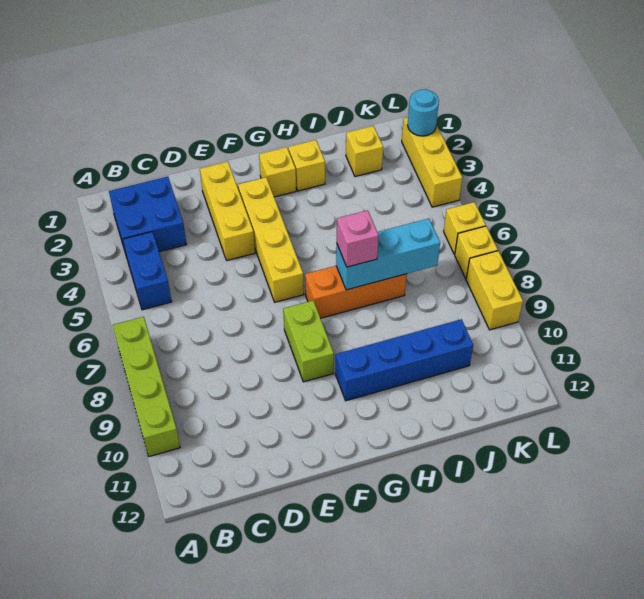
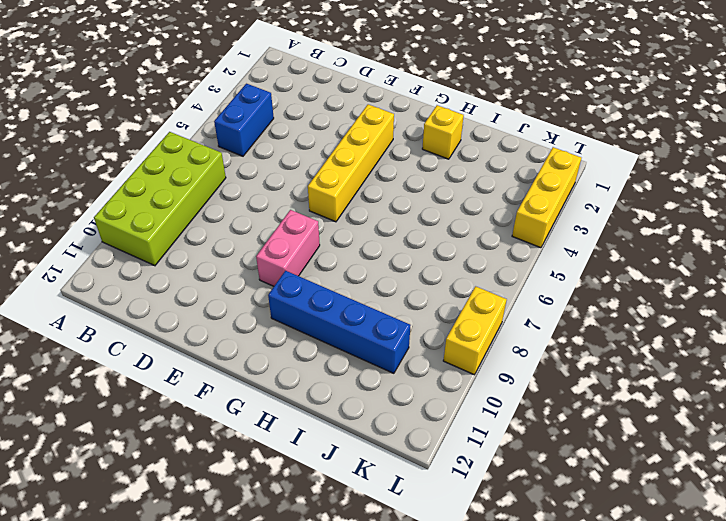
lime 2x4 brick [94,132,226,266] -> lime 1x4 brick [113,317,180,456]
pink 1x2 brick [256,210,320,286] -> lime 1x2 brick [283,301,334,382]
none -> blue 2x2 brick [109,176,187,254]
none -> yellow 1x3 brick [200,162,255,260]
none -> yellow 1x1 brick [259,147,296,197]

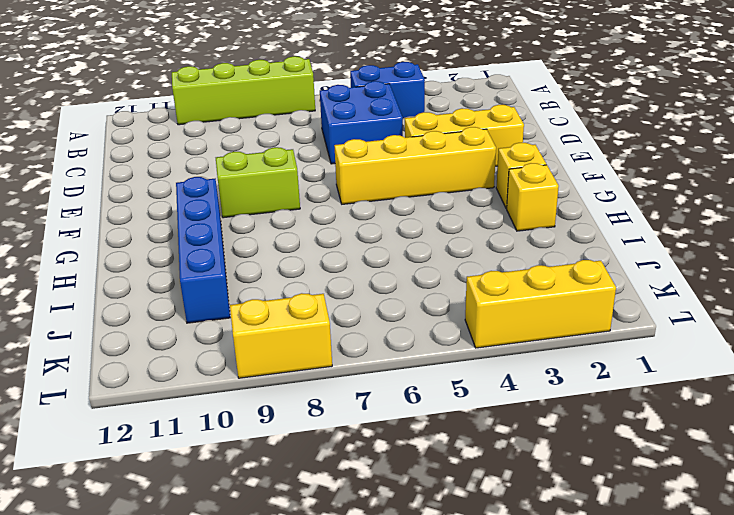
blue 2x2 brick [320,81,403,164] -> blue 2x2 brick moved to [109,176,187,254]
none -> orange 1x3 brick [305,266,407,318]
none -> yellow 1x1 brick [346,126,383,177]
none -> yellow 1x1 brick [444,202,486,254]

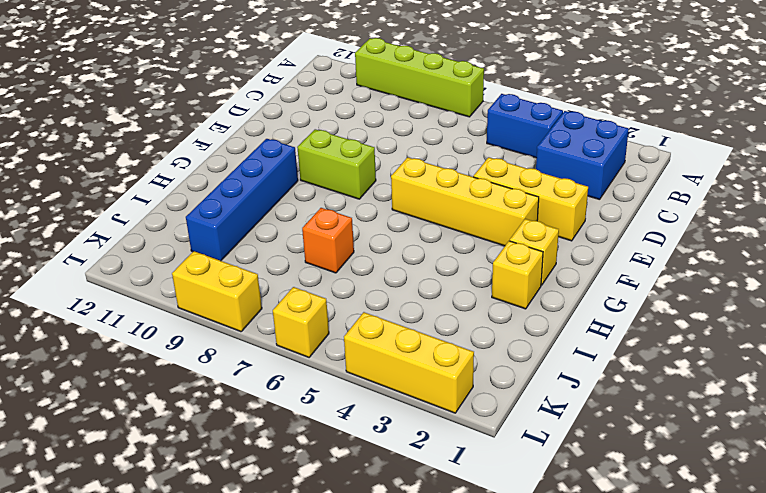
orange 1x1 brick [302,208,354,273] -> orange 1x3 brick [305,266,407,318]
none -> yellow 1x1 brick [346,126,383,177]
none -> yellow 1x1 brick [455,226,498,278]
none -> cyan 1x3 brick [336,219,440,290]

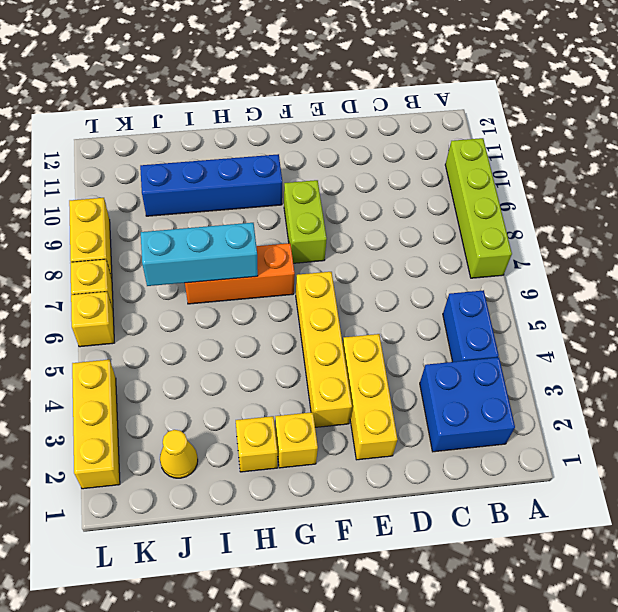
yellow 1x1 cone [160,430,198,478] -> yellow 1x1 brick [346,126,383,177]
none -> cyan 1x1 round brick [408,89,439,136]
none -> pink 1x1 brick [337,210,379,267]

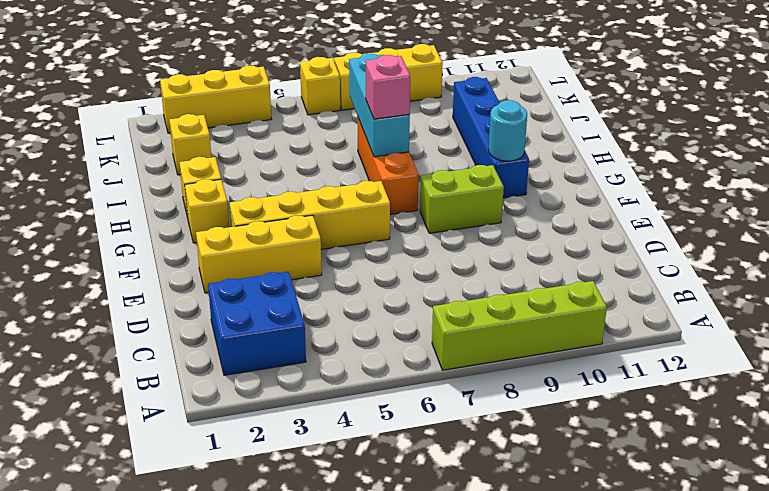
cyan 1x1 round brick [489,100,527,161] -> cyan 1x1 round brick moved to [408,89,439,136]
none -> blue 1x2 brick [123,232,172,310]

